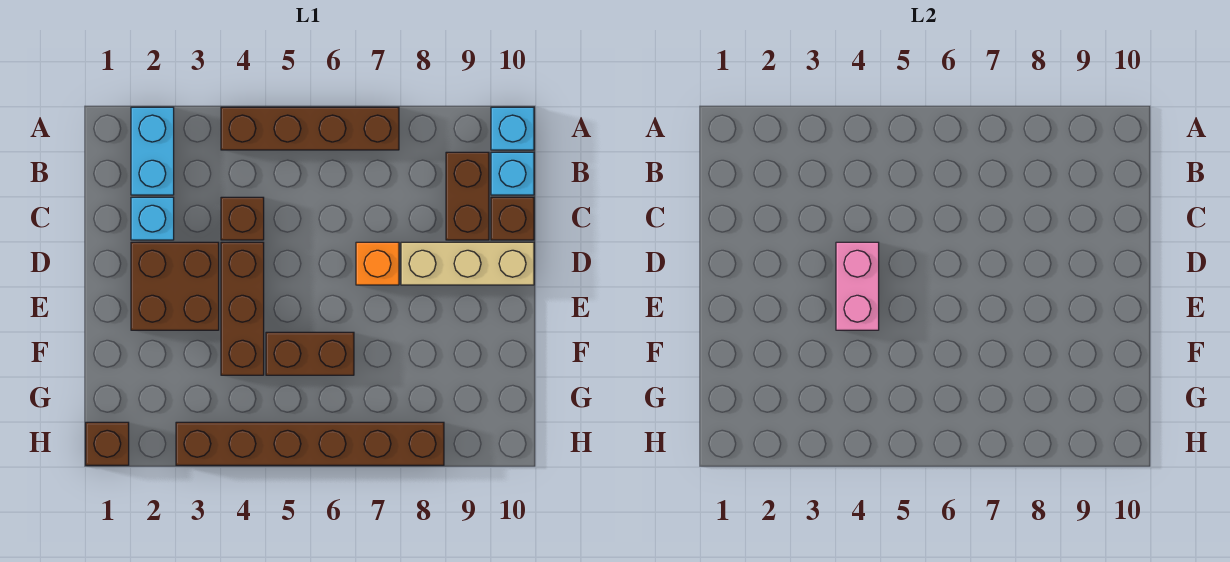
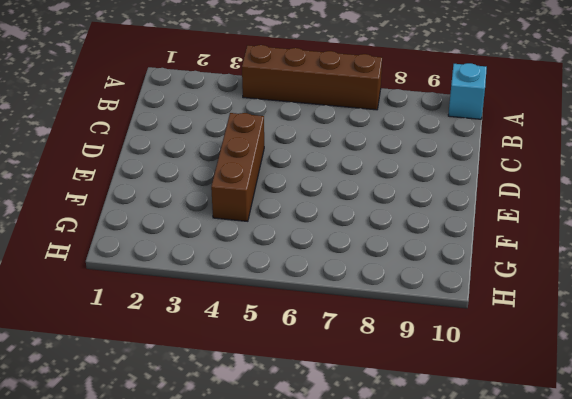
none -> cyan 1x2 brick [131,107,174,195]
none -> brown 1x2 brick [446,152,489,240]
none -> cyan 1x1 brick [491,152,534,195]

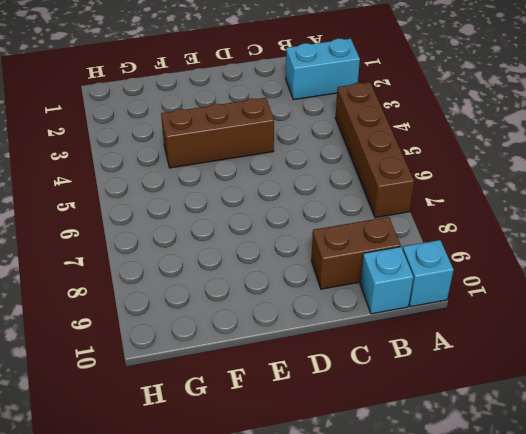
none -> cyan 1x1 brick [131,197,174,240]
none -> brown 1x1 brick [221,197,264,240]
none -> brown 1x1 brick [491,197,534,240]

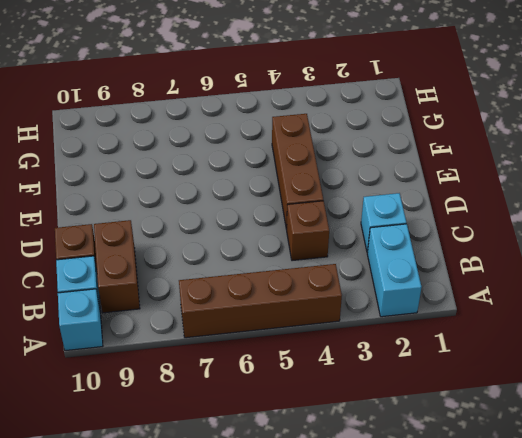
none -> brown 2x2 brick [131,242,219,330]
none -> orange 1x1 brick [356,242,399,285]
none -> tan 1x3 brick [401,242,534,285]

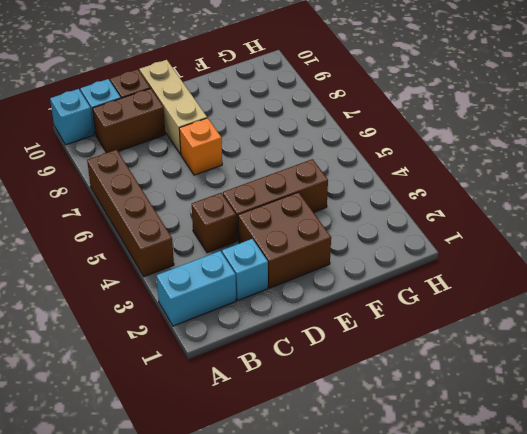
none -> brown 1x2 brick [266,332,354,375]
none -> brown 1x1 brick [86,422,129,465]
none -> brown 1x6 brick [176,422,444,465]

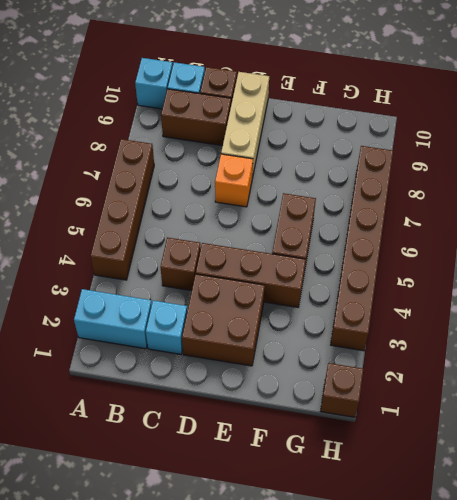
none -> pink 1x2 brick [836,242,879,330]

